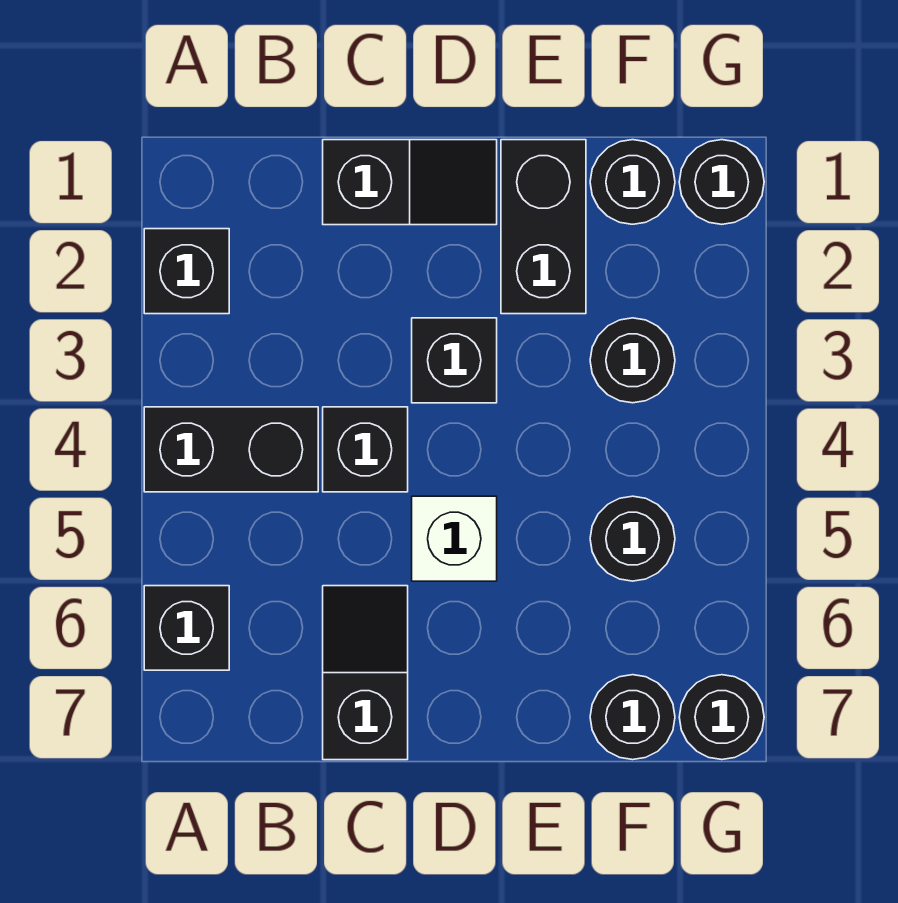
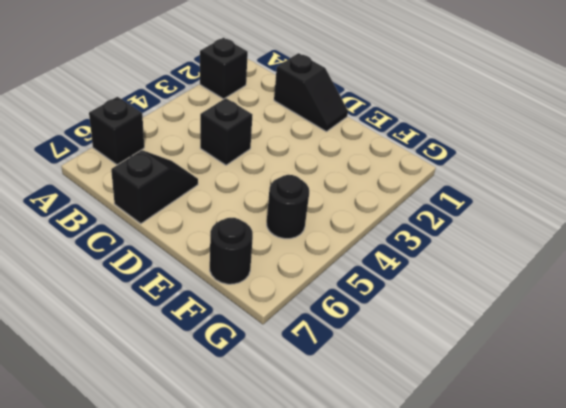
none -> black 1x2 brick [144,407,318,492]
none -> black 1x1 brick [412,318,497,403]
none -> white 1x1 brick [412,496,497,581]

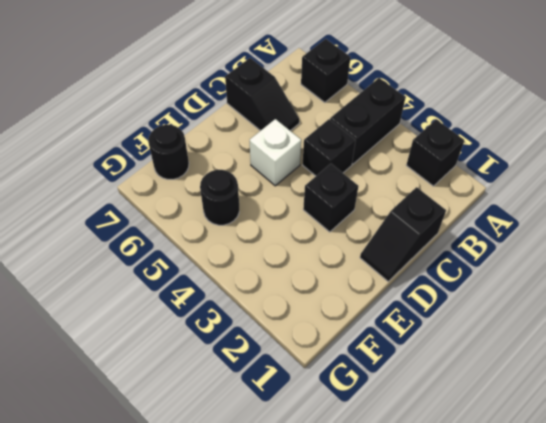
none -> black 1x2 brick [501,140,586,314]
none -> black 1x1 round brick [590,140,675,224]
none -> black 1x1 round brick [590,318,675,403]

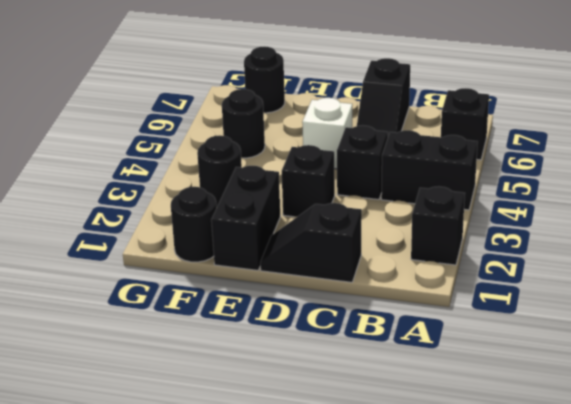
none -> black 1x1 round brick [679,140,764,224]
none -> black 1x1 round brick [679,675,764,760]

